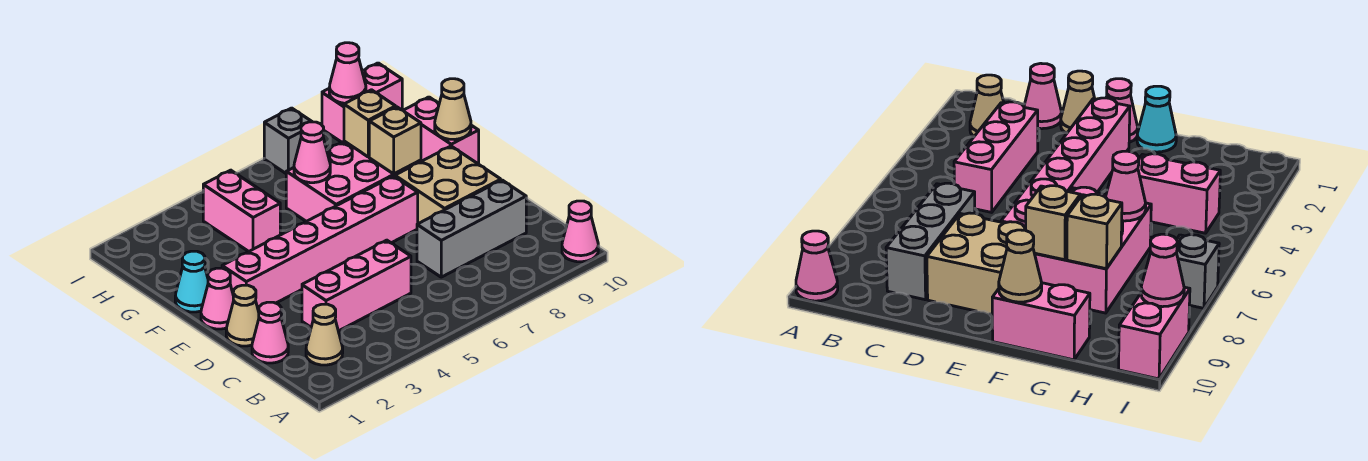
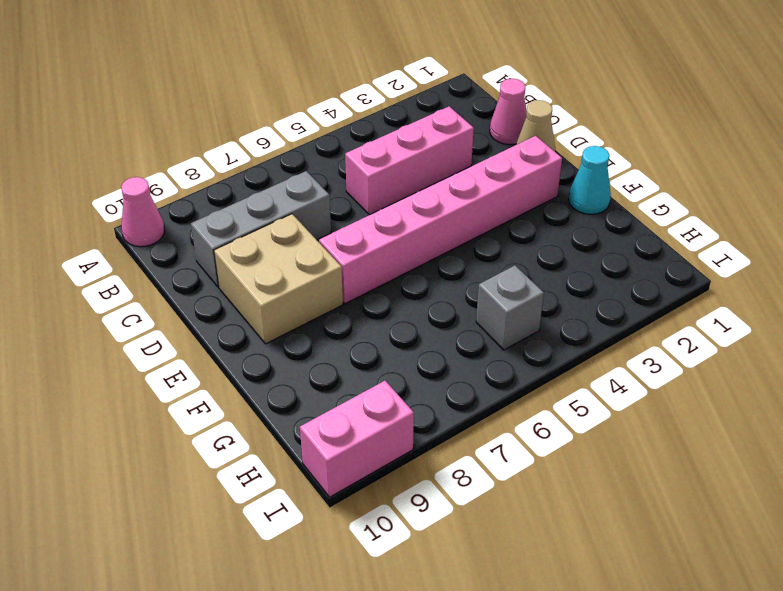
grey 1x1 brick [476,265,544,350] -> grey 1x1 brick moved to [264,108,312,173]
none -> tan 1x1 cone [306,304,343,365]
none -> pink 1x1 cone [201,268,234,329]
none -> pink 2x3 brick [286,141,421,221]

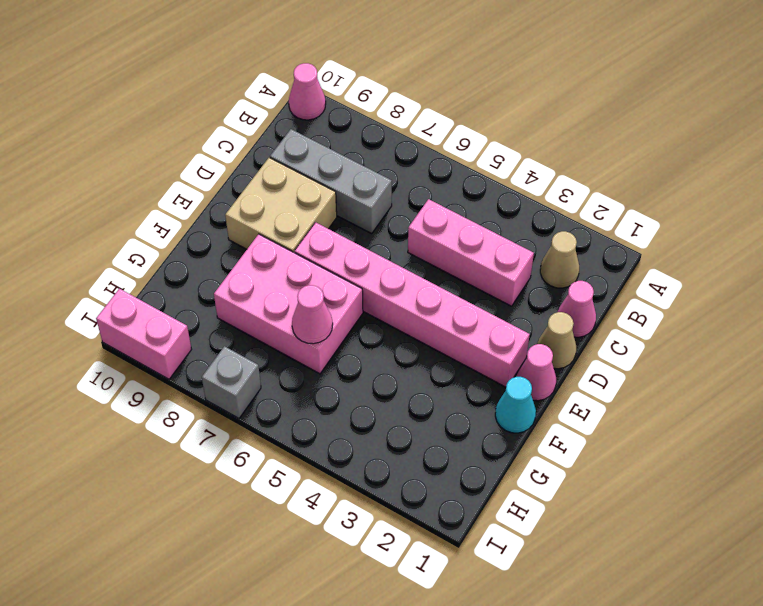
none -> pink 1x2 brick [403,97,479,164]
none -> pink 1x2 brick [203,170,280,252]
none -> tan 1x1 brick [369,107,421,174]

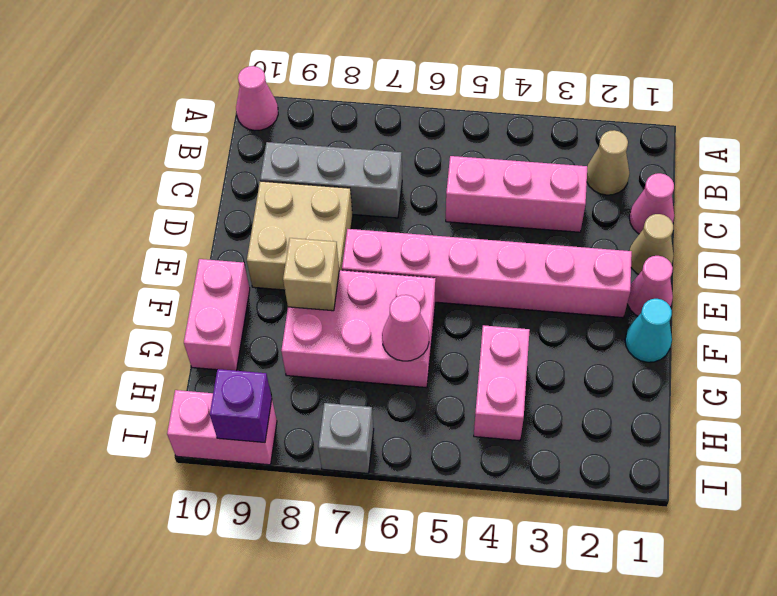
purple 1x1 brick [210,369,272,443] -> pink 1x1 cone [329,43,366,103]
none -> tan 1x1 cone [435,79,471,140]
none -> tan 1x1 brick [344,90,396,157]

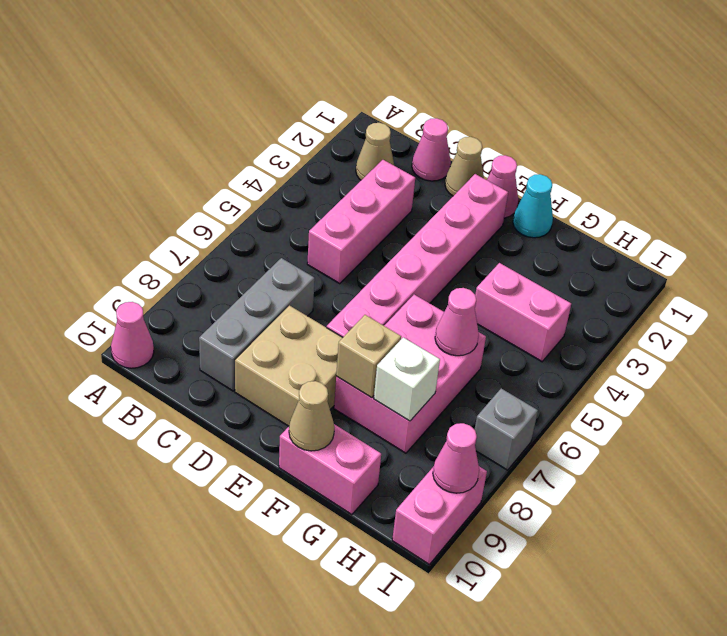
white 1x1 brick [374,337,440,421] -> tan 1x1 brick [344,90,396,157]

